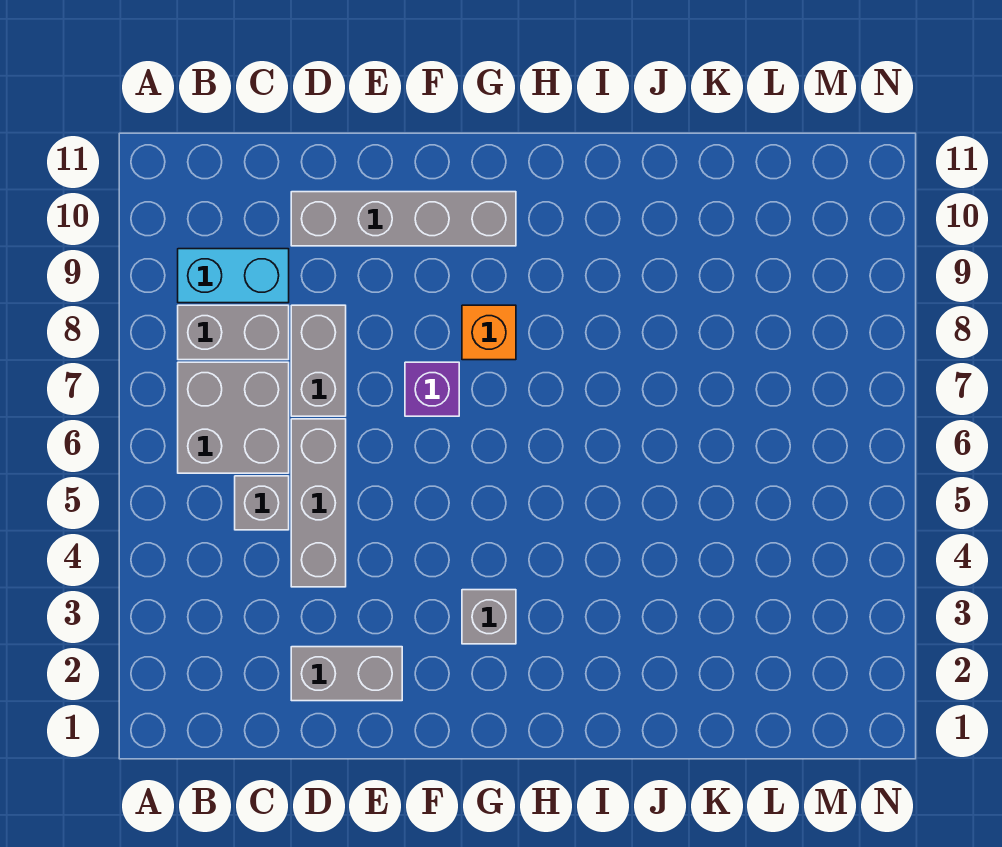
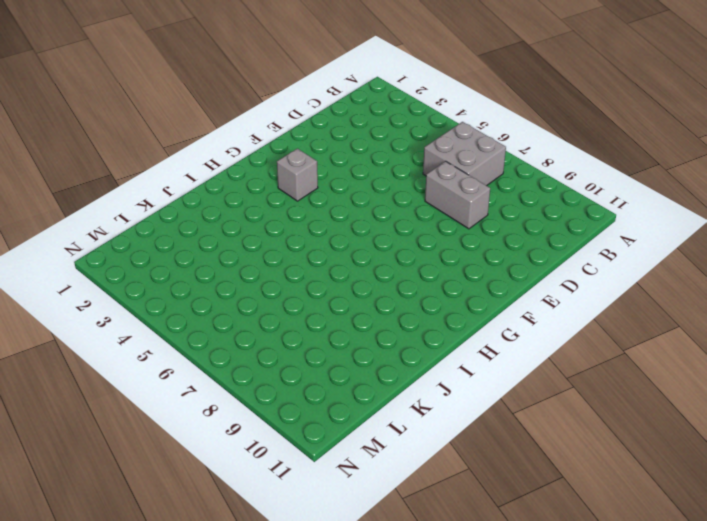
none -> grey 1x2 brick [178,305,289,360]
none -> cyan 1x2 brick [178,249,289,303]

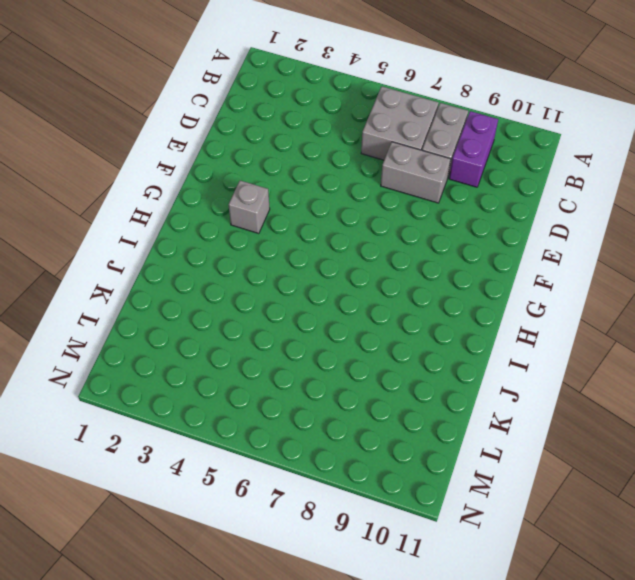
purple 1x2 brick [449,111,498,187] -> cyan 1x2 brick [178,249,289,303]
none -> grey 1x1 brick [235,476,289,530]
none -> grey 1x2 brick [291,647,402,701]

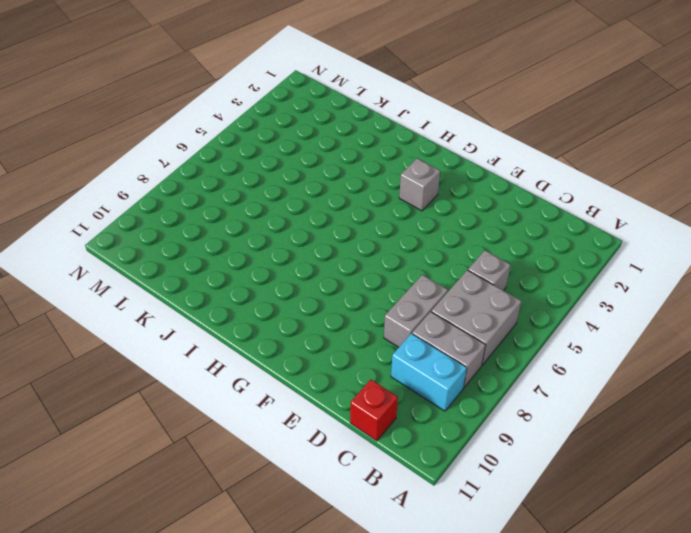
red 1x1 brick [350,380,398,441] -> none
none -> grey 1x2 brick [291,647,402,701]
none -> grey 1x3 brick [291,419,346,587]

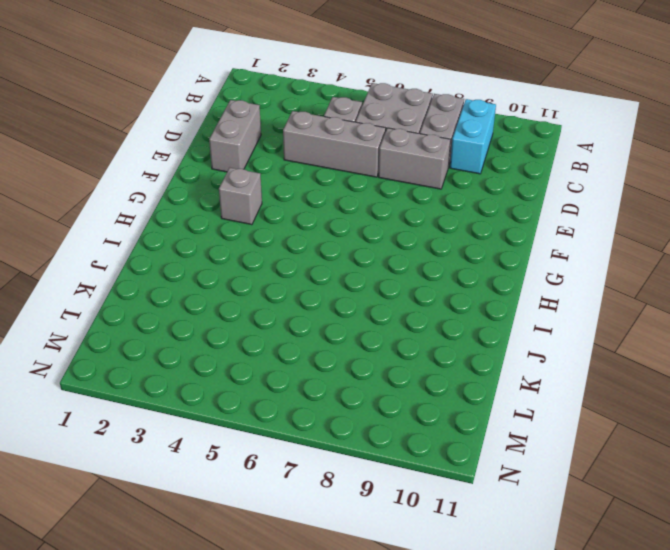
none -> grey 1x4 brick [291,192,516,246]
none -> purple 1x1 brick [405,362,459,416]

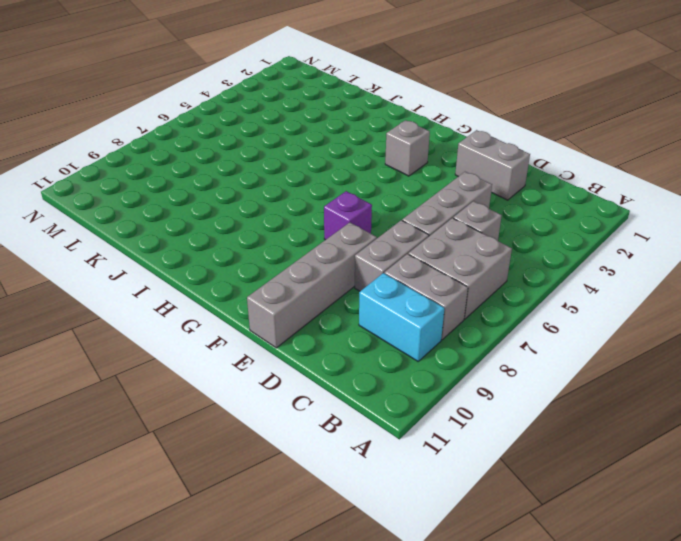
grey 1x4 brick [247,223,377,348] -> grey 1x4 brick turned to [291,192,516,246]
none -> orange 1x1 brick [462,305,516,360]

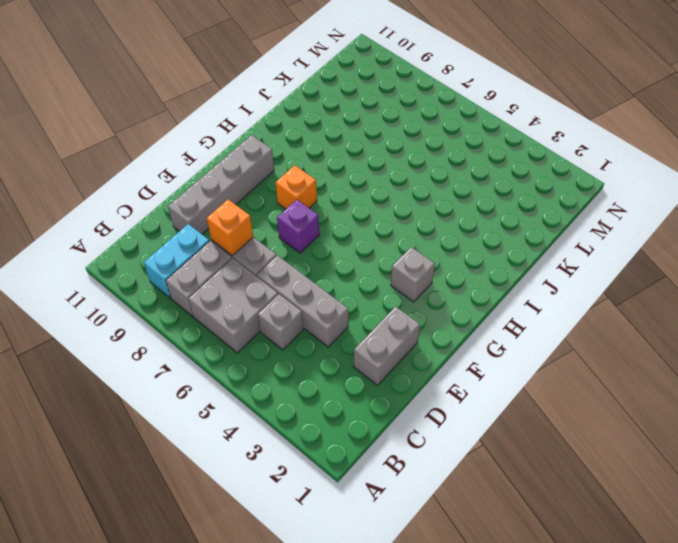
orange 1x1 brick [207,199,253,256] -> none

